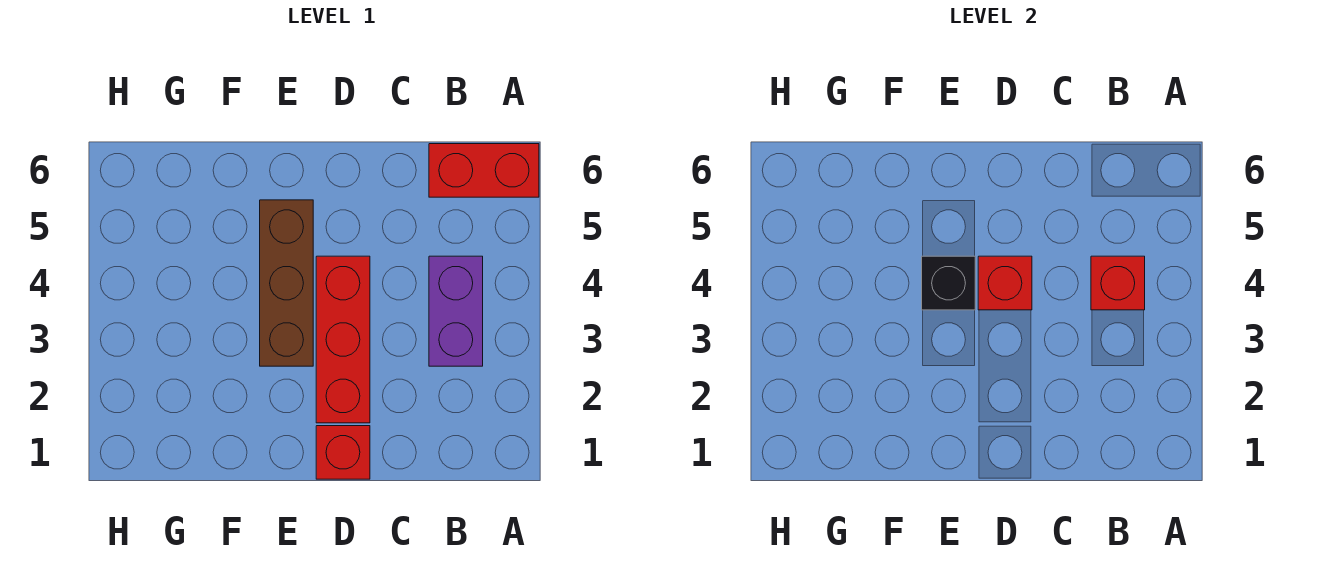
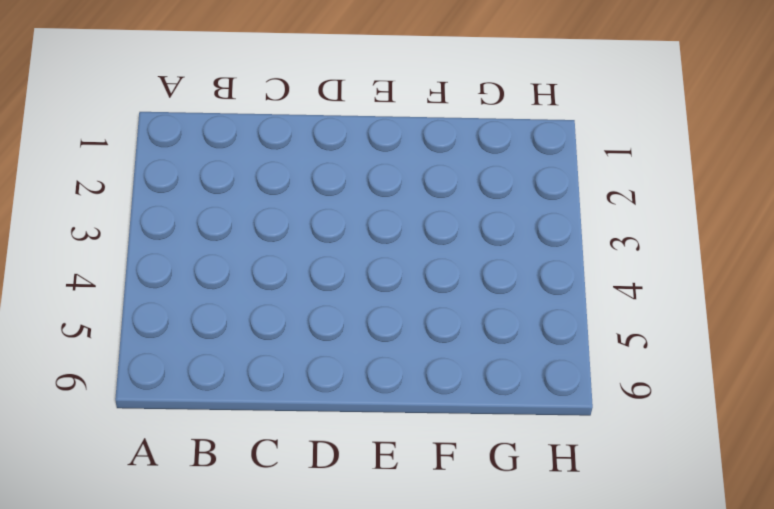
none -> red 1x2 brick [429,144,539,197]
none -> purple 1x2 brick [429,256,483,366]

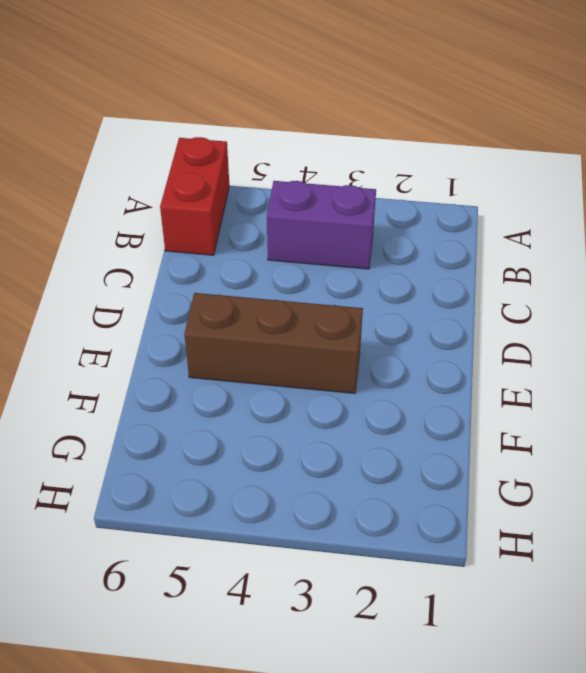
none -> red 1x1 brick [316,426,370,479]
none -> red 1x3 brick [316,256,370,423]

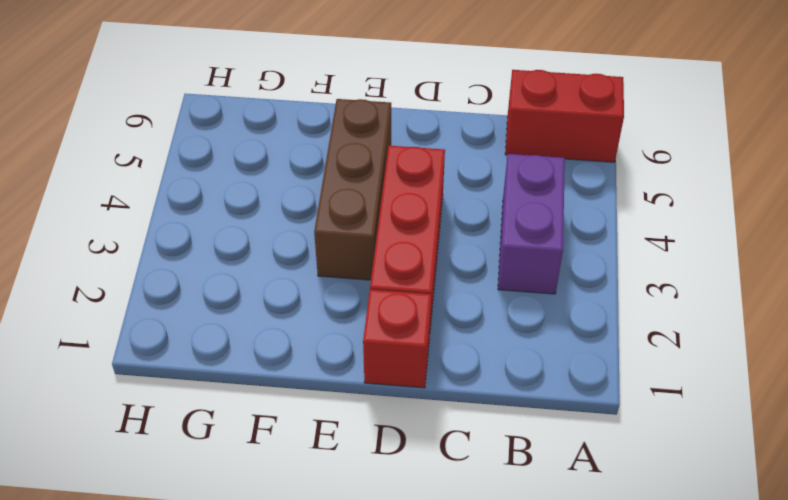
none -> red 1x1 brick [1091,256,1145,310]
none -> red 1x1 brick [978,256,1032,310]

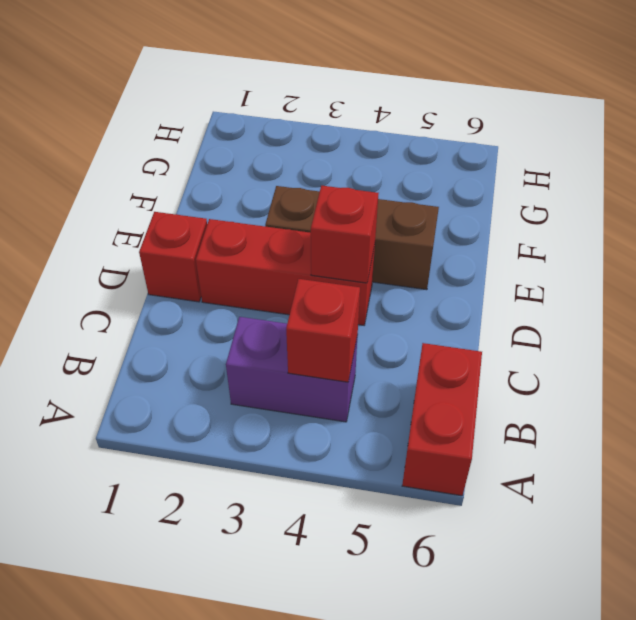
none -> black 1x1 brick [922,256,975,310]

